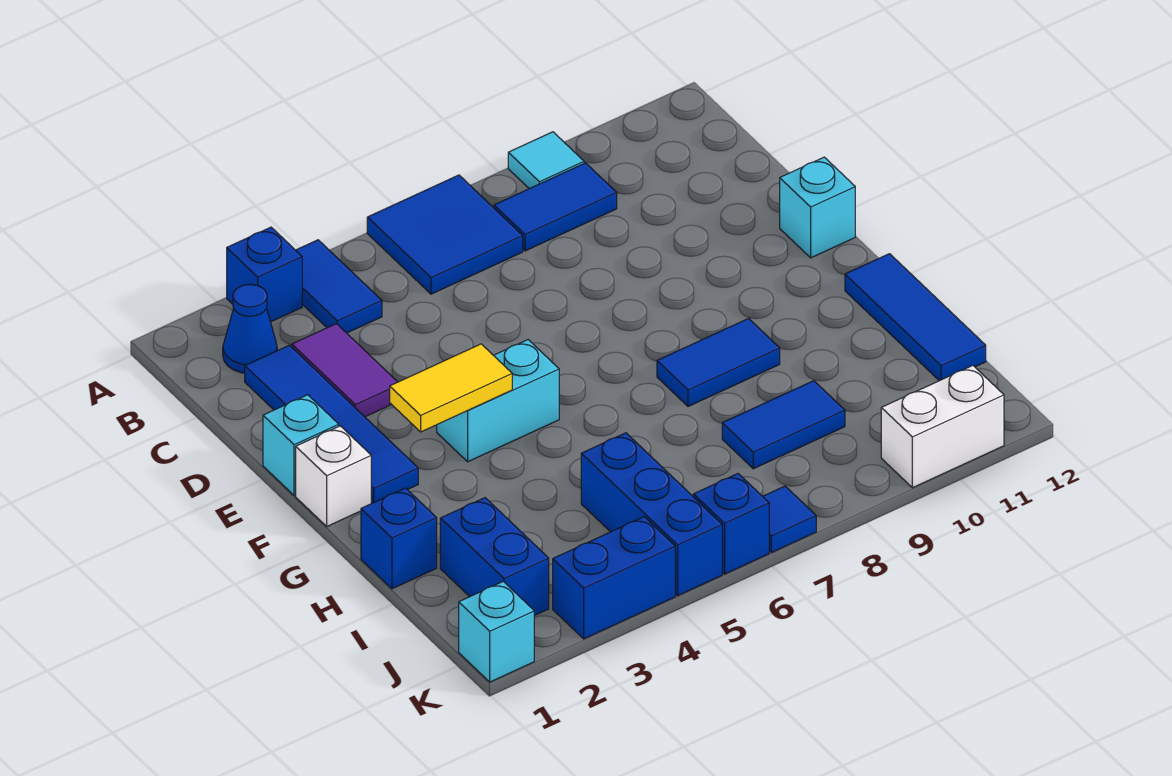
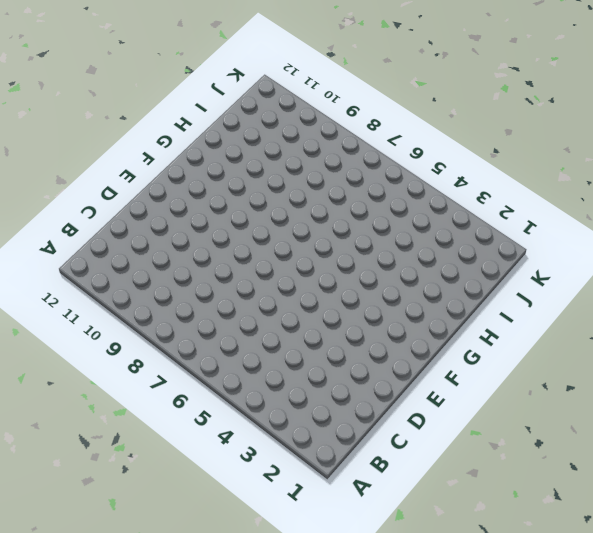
none -> blue 1x1 brick [227,227,302,322]
none -> blue 1x2 tile [296,240,382,333]
none -> blue 2x2 tile [367,175,523,294]

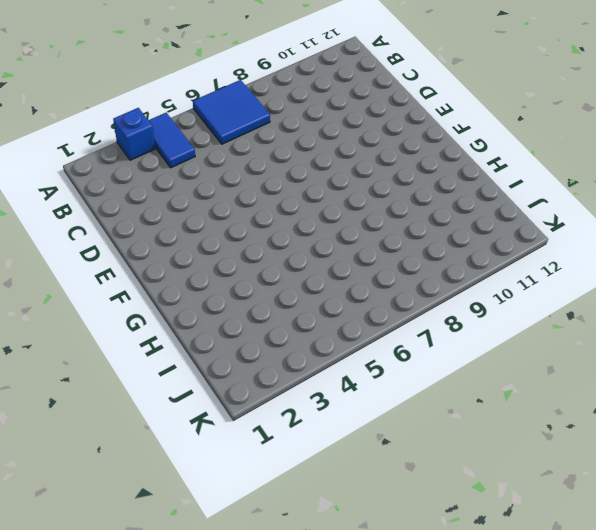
none -> cyan 1x1 tile [508,132,584,189]
none -> blue 1x1 cone [223,284,277,373]
none -> blue 1x2 tile [494,163,617,251]

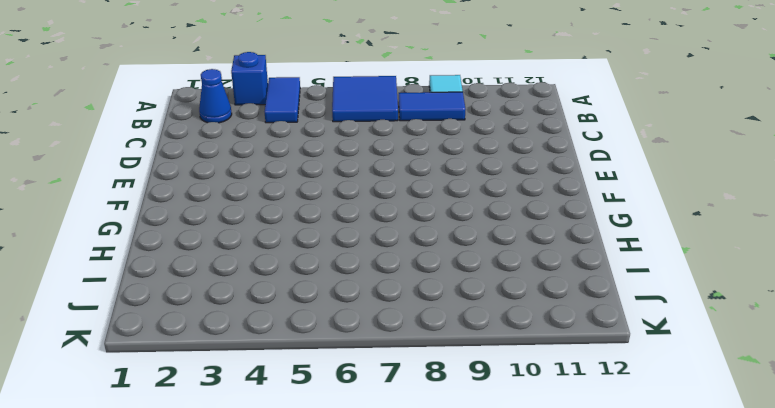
none -> blue 1x4 tile [245,345,418,503]
none -> purple 1x2 tile [292,324,397,417]
none -> cyan 1x1 brick [263,395,339,495]

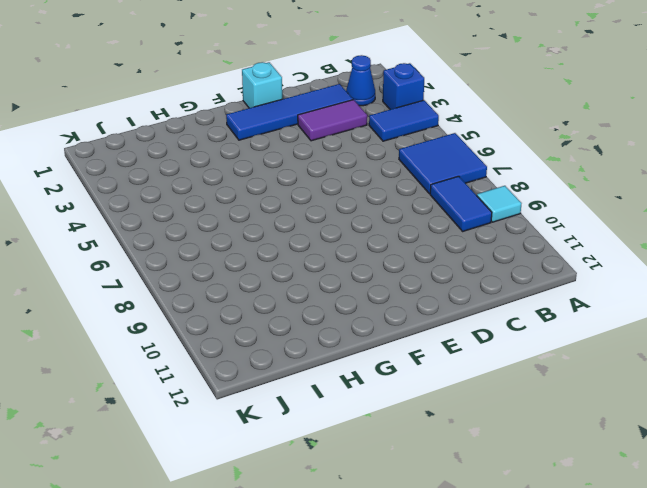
none -> cyan 1x1 brick [780,157,855,258]
none -> white 1x1 brick [296,426,371,526]
none -> cyan 1x2 brick [437,340,559,462]

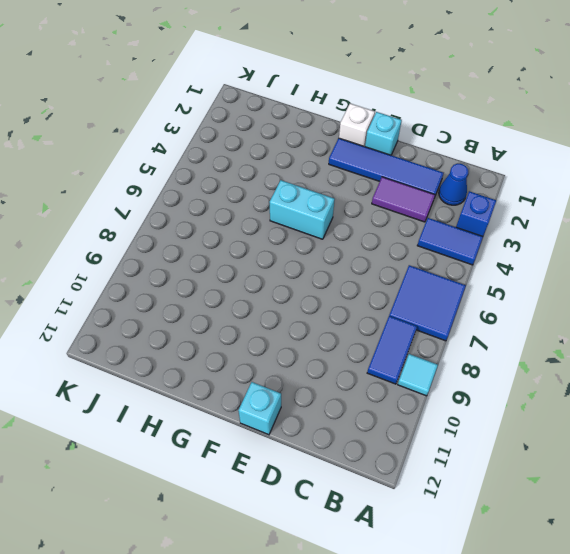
cyan 1x2 brick [270,180,335,239] -> cyan 1x2 brick turned to [437,340,559,462]
none -> blue 1x2 tile [657,318,780,406]
none -> blue 1x3 tile [845,254,986,381]
none -> blue 1x1 brick [361,488,437,589]

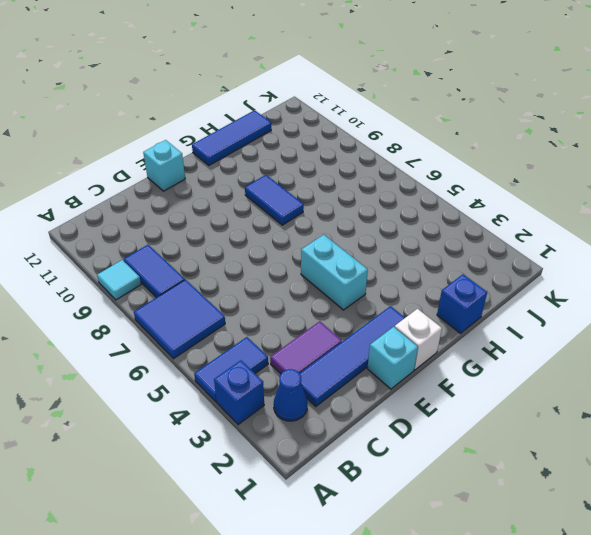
none -> blue 1x2 brick [440,498,549,616]
none -> blue 1x3 brick [581,433,722,596]
none -> blue 1x2 tile [722,381,845,469]

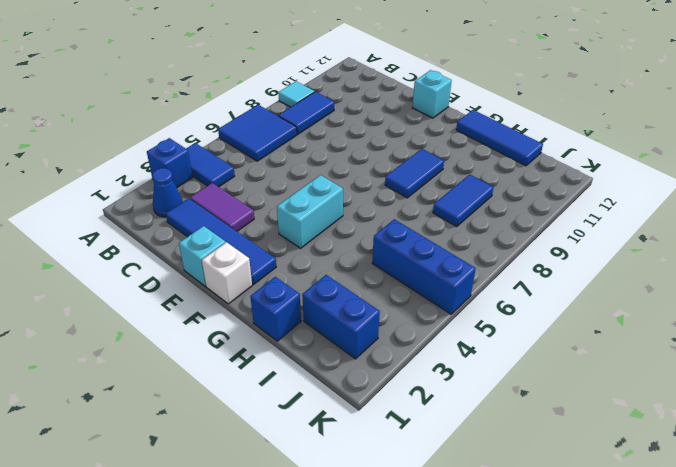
none -> cyan 1x1 brick [459,581,534,682]
none -> blue 1x2 brick [553,517,675,639]
none -> blue 1x1 brick [693,474,769,574]

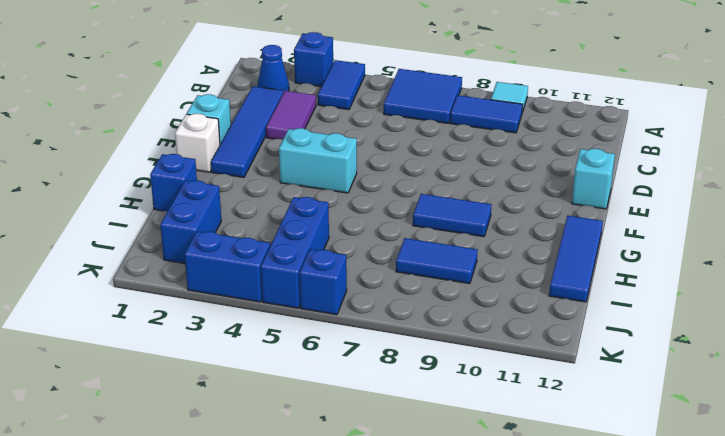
none -> cyan 1x1 brick [459,581,534,682]
none -> blue 1x1 tile [763,486,816,553]
none -> white 1x2 brick [881,366,1004,488]

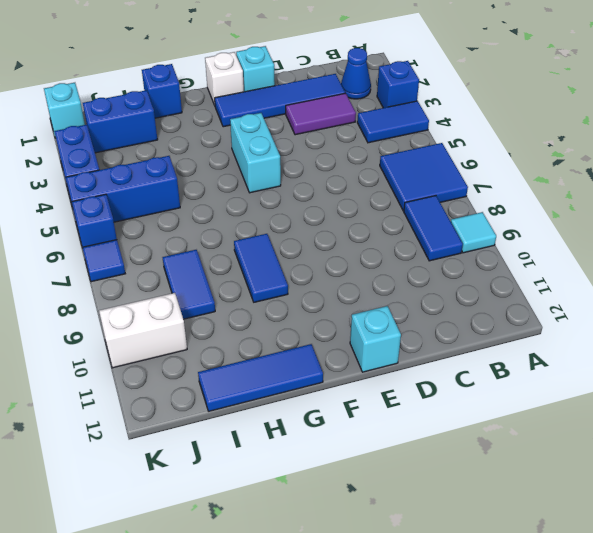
white 1x2 brick [99,293,187,368] -> white 1x2 brick turned to [881,366,1004,488]
none -> yellow 1x2 tile [390,344,512,432]

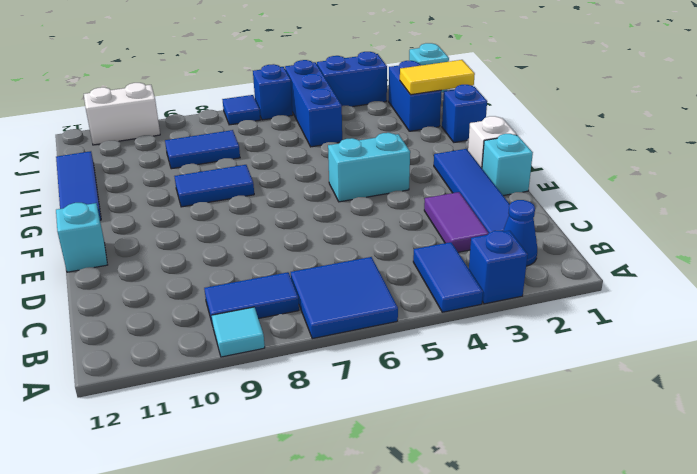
yellow 1x2 tile [400,60,475,95] -> yellow 1x2 tile moved to [390,344,512,432]

